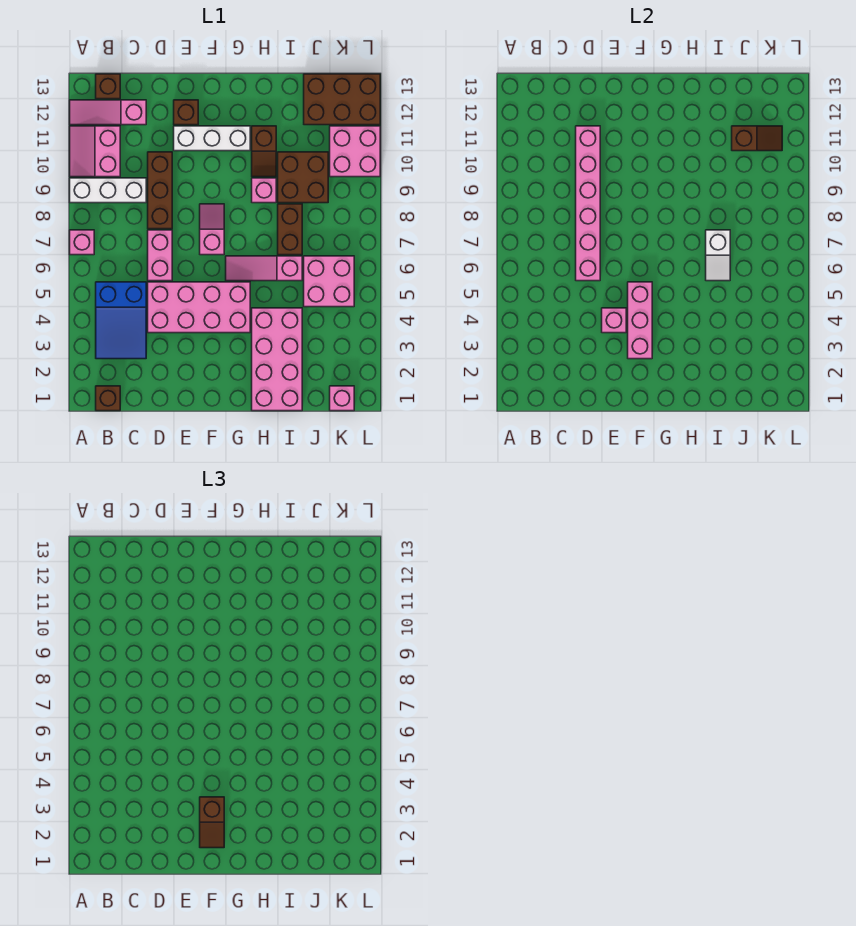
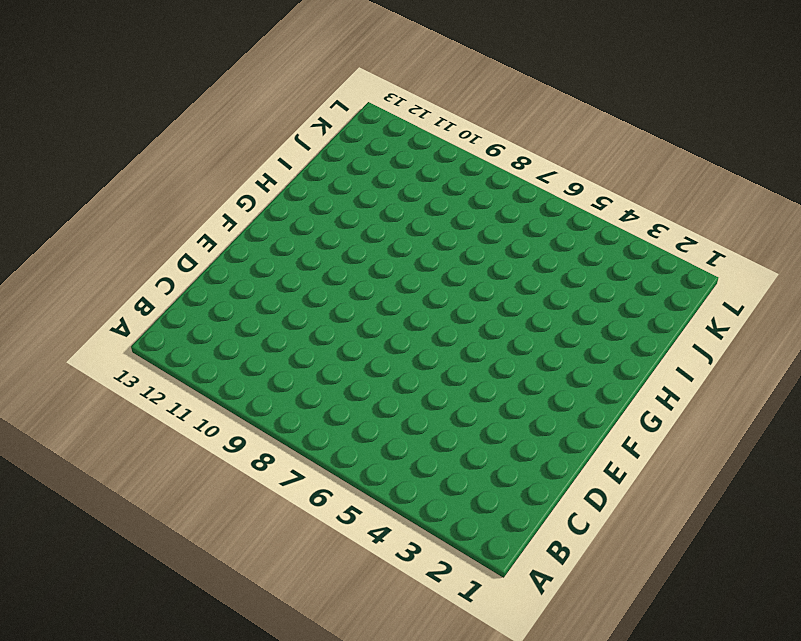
none -> pink 1x1 brick [70,230,94,255]
none -> white 1x3 brick [70,178,146,203]
none -> pink 2x2 slope [70,126,120,177]

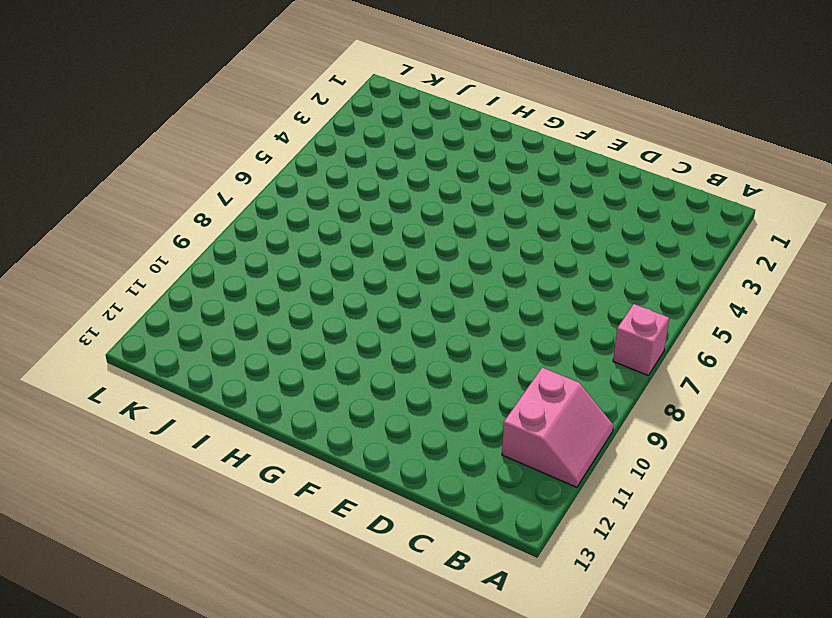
none -> white 1x3 brick [70,178,146,203]
none -> pink 1x3 slope [70,100,146,125]
none -> brown 1x1 brick [96,386,120,411]

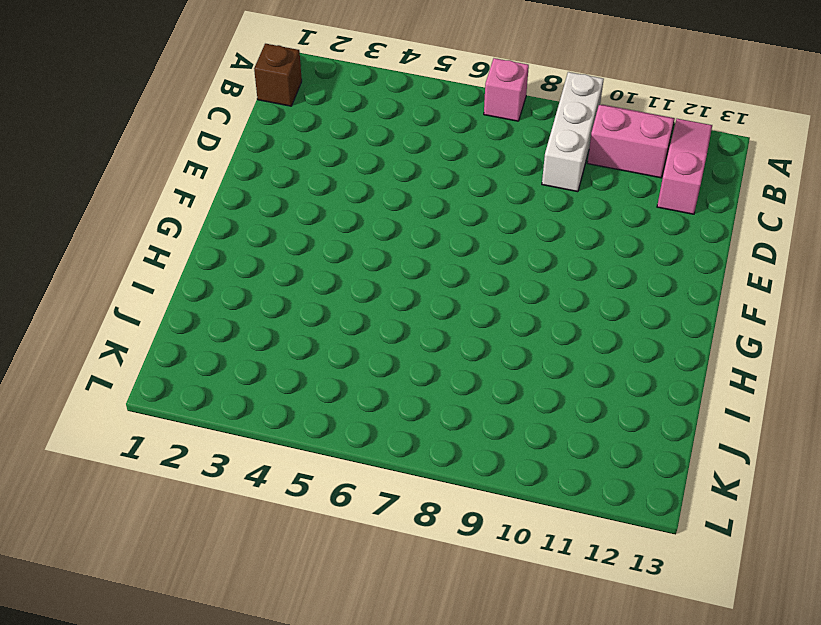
none -> blue 2x3 slope [96,282,146,359]
none -> brown 1x1 brick [96,74,120,99]
none -> pink 2x4 brick [148,282,250,333]

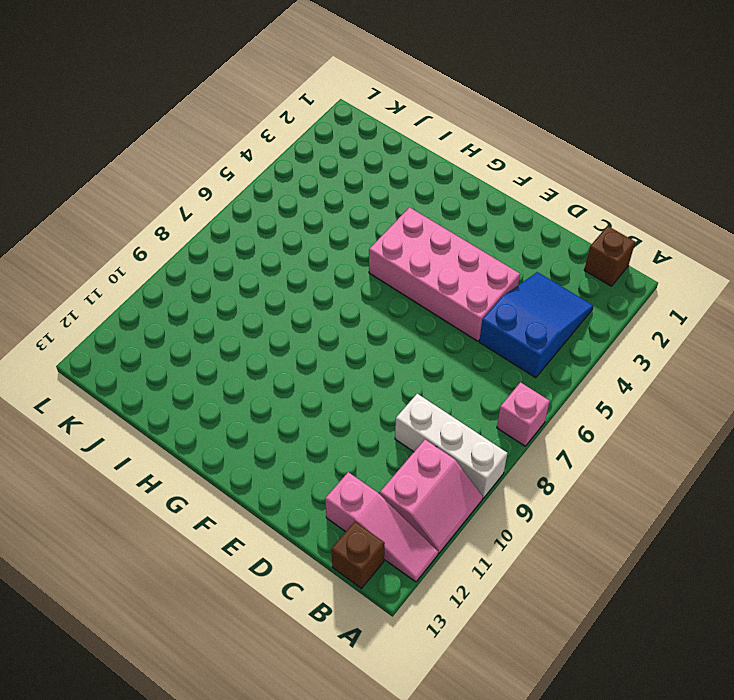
none -> pink 1x2 brick [148,230,172,281]
none -> brown 1x3 brick [148,152,172,229]
none -> white 1x3 brick [174,126,250,151]

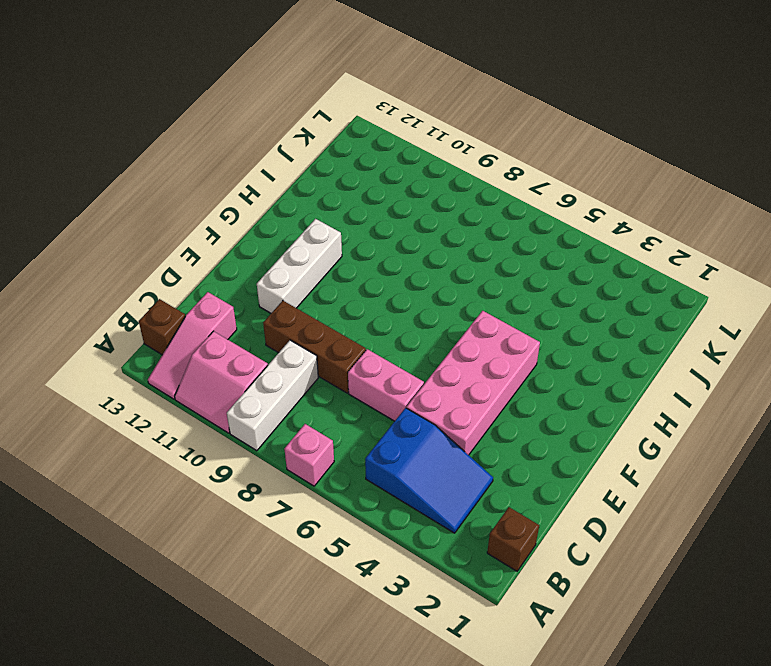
none -> brown 1x1 brick [174,100,198,125]
none -> pink 1x2 slope [200,204,224,255]
none -> pink 1x3 slope [226,256,302,281]

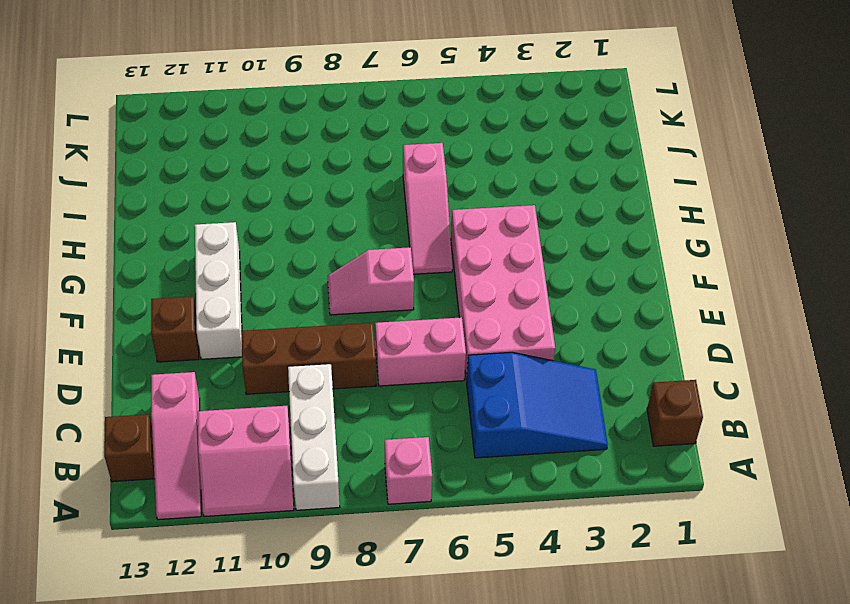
none -> pink 2x4 brick [252,308,302,411]
none -> pink 1x1 brick [252,178,276,203]
none -> brown 1x2 slope [252,126,276,177]

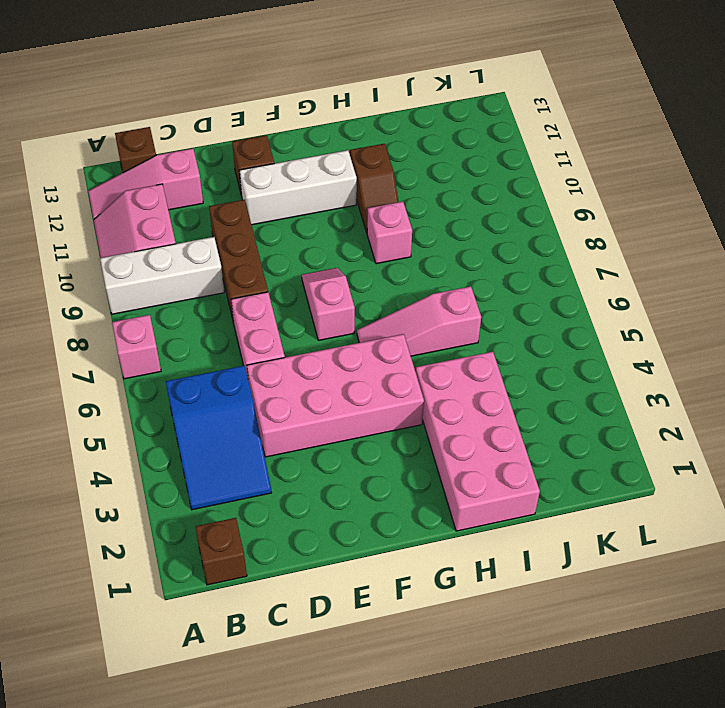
none -> brown 1x2 brick [278,204,302,255]
none -> brown 2x2 brick [278,152,328,203]
none -> pink 2x2 brick [304,256,354,307]

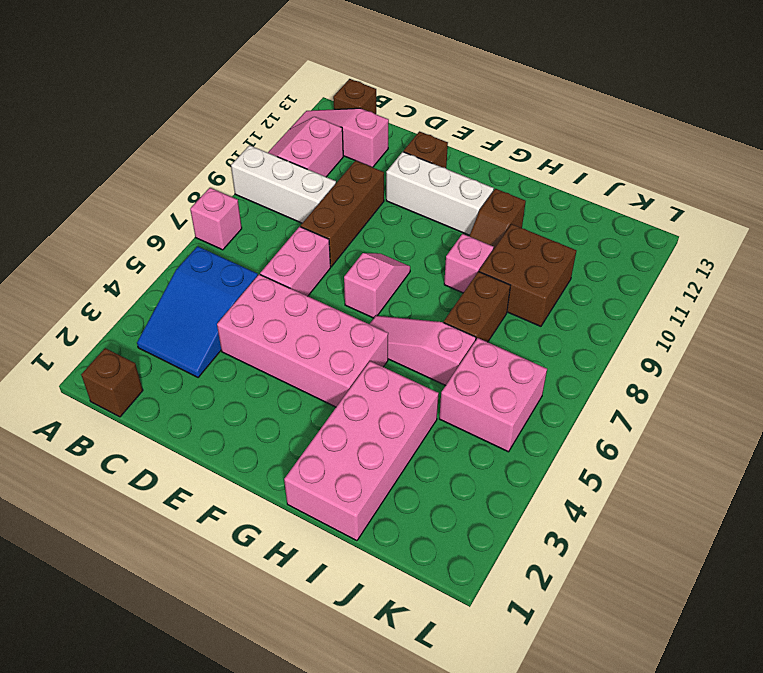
none -> brown 2x3 brick [304,74,380,125]
none -> pink 1x1 brick [330,386,354,411]
none -> pink 2x2 brick [330,126,380,177]

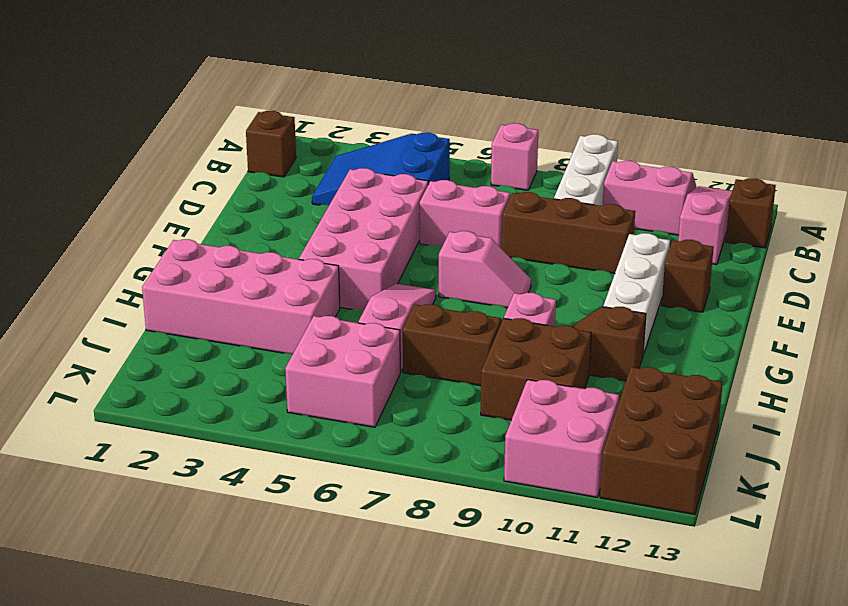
none -> pink 1x1 brick [330,386,354,411]
none -> pink 1x6 brick [576,126,600,281]
none -> pink 1x1 brick [602,308,626,333]

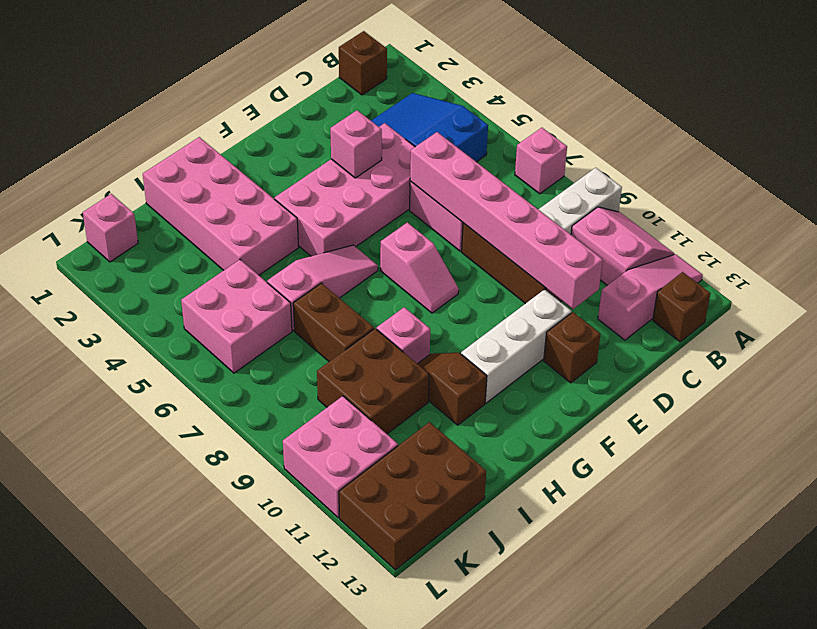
none -> pink 1x3 brick [628,282,652,359]
none -> white 1x2 slope [706,230,730,281]
none -> brown 1x2 slope [732,126,782,151]

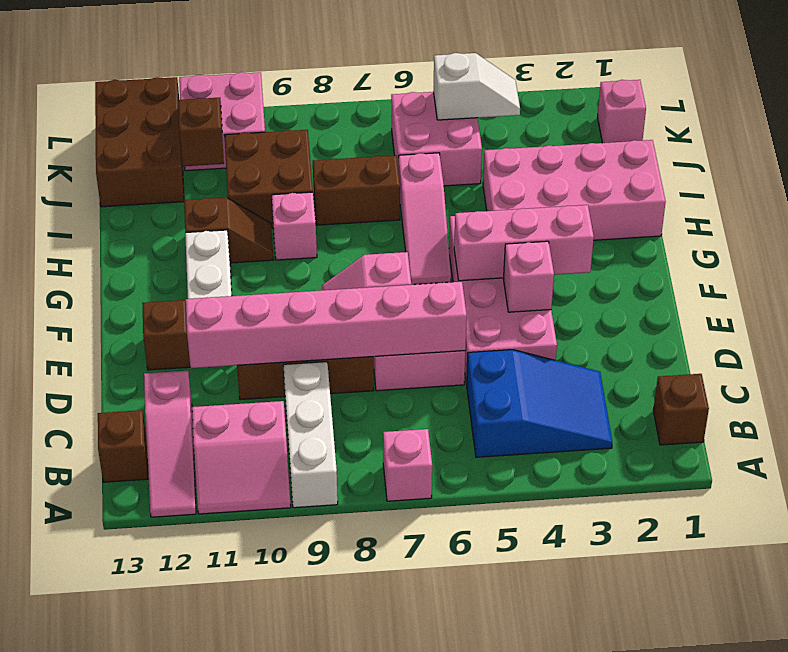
white 1x2 slope [433,53,520,120] -> white 1x2 slope moved to [706,230,730,281]
none -> brown 1x2 slope [200,797,224,848]

